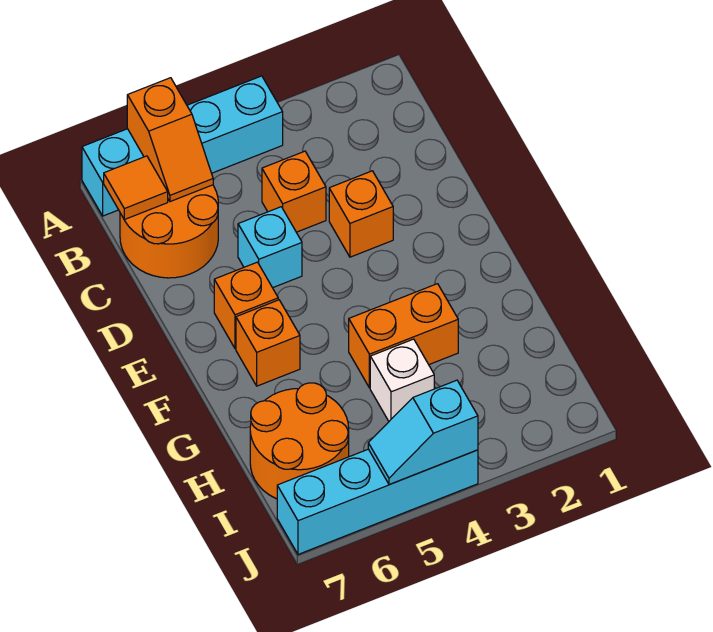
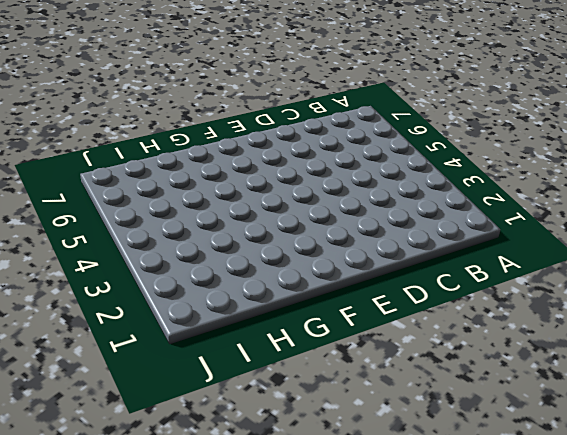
none -> cyan 1x4 brick [82,76,283,216]
none -> orange 2x2 round brick [120,185,218,278]
none -> orange 1x1 brick [262,151,326,232]

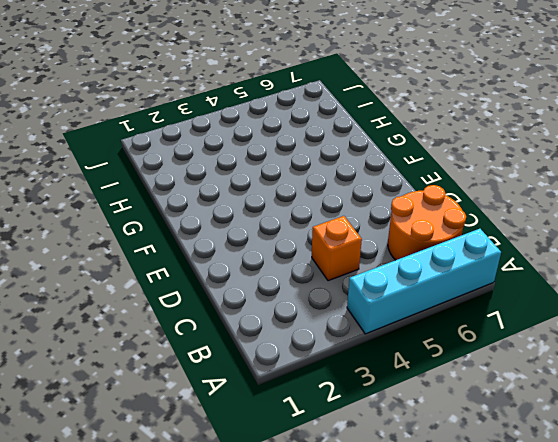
none -> orange 1x1 brick [329,171,393,257]
none -> cyan 1x1 brick [238,207,302,288]
none -> orange 1x1 brick [214,262,278,349]

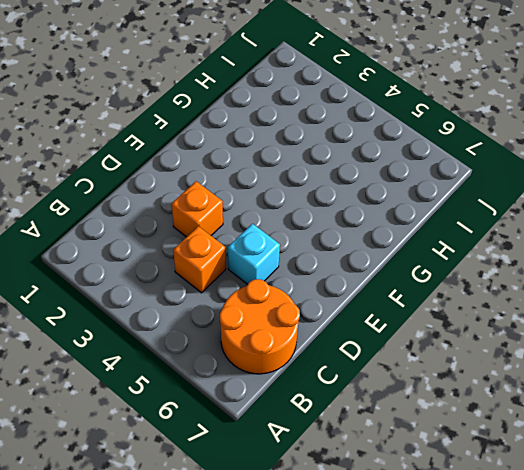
none -> cyan 1x4 brick [82,76,283,216]
none -> orange 1x1 brick [214,262,278,349]
none -> orange 1x1 brick [236,300,300,386]

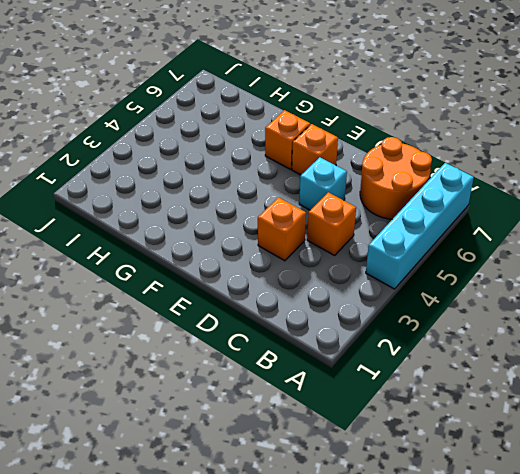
none -> orange 1x2 brick [349,284,458,388]
none -> white 1x1 brick [370,339,434,421]
none -> orange 2x2 round brick [250,383,349,499]

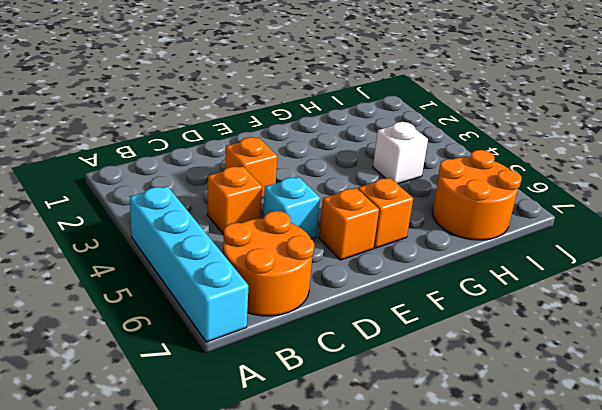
none -> orange 1x2 brick [349,284,458,388]
none -> cyan 1x4 brick [277,449,478,554]
none -> orange 1x2 slope [127,78,213,202]

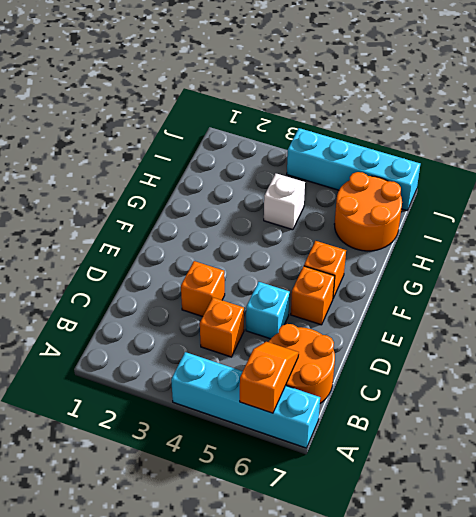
none -> orange 1x2 brick [349,284,458,388]
none -> orange 1x1 tile [104,156,168,220]
none -> cyan 1x2 slope [368,380,478,485]

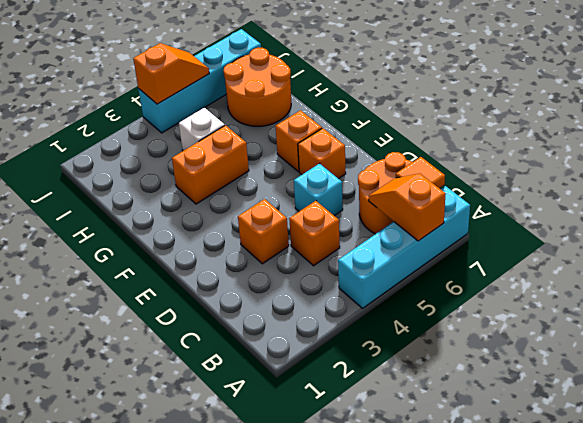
orange 1x2 slope [133,43,209,104] -> cyan 1x2 slope [368,380,478,485]

